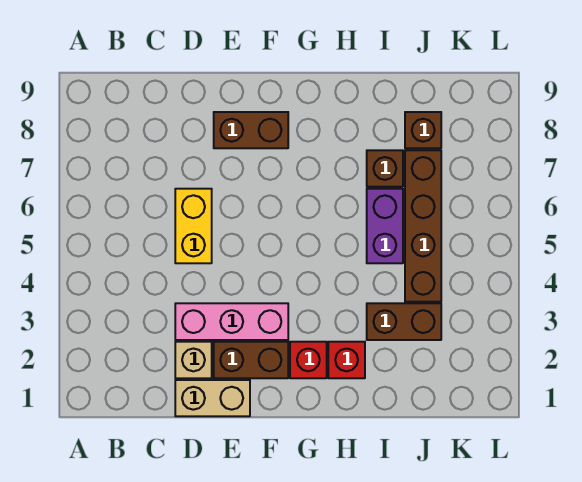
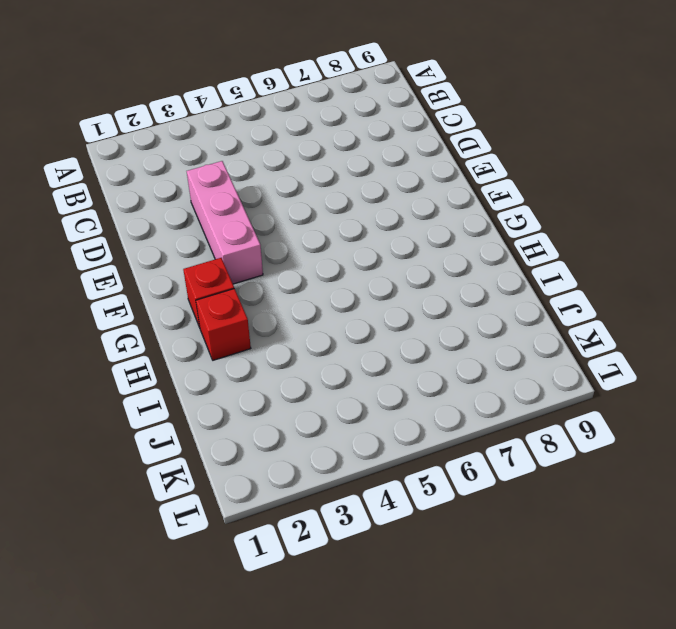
none -> tan 1x2 brick [175,380,250,416]
none -> tan 1x1 brick [175,342,212,378]
none -> yellow 1x2 brick [175,189,212,263]

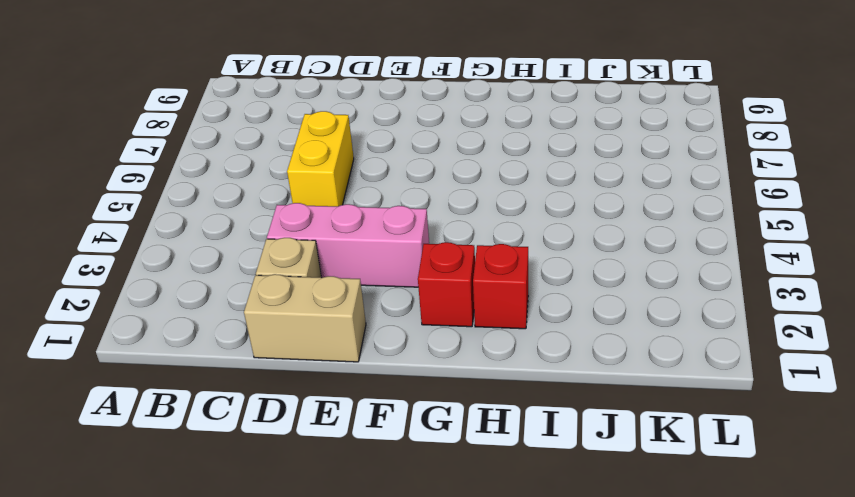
none -> brown 1x2 brick [214,342,288,378]
none -> brown 1x2 brick [214,112,288,148]
none -> brown 1x2 brick [367,303,441,340]

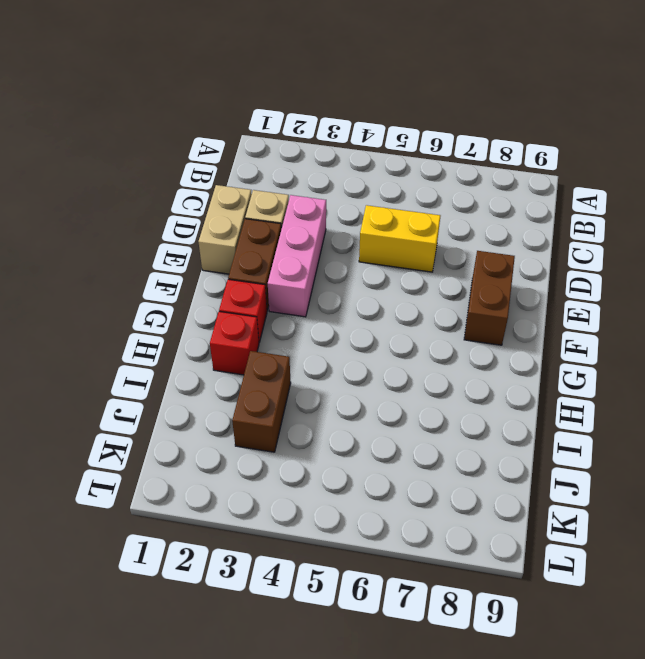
none -> purple 1x2 brick [367,189,403,263]
none -> brown 1x1 brick [367,150,403,187]
none -> brown 1x4 brick [405,150,441,302]

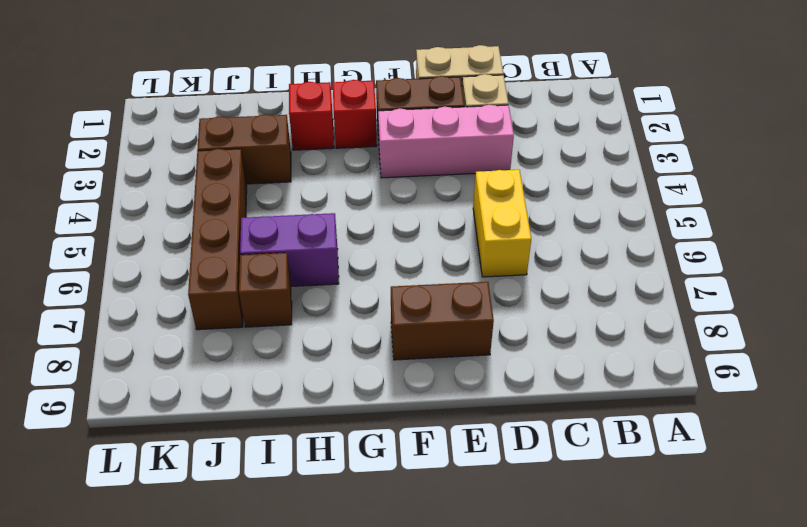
purple 1x2 brick [240,213,339,286] -> purple 1x2 brick turned to [367,189,403,263]
none -> brown 1x1 brick [405,112,441,148]

